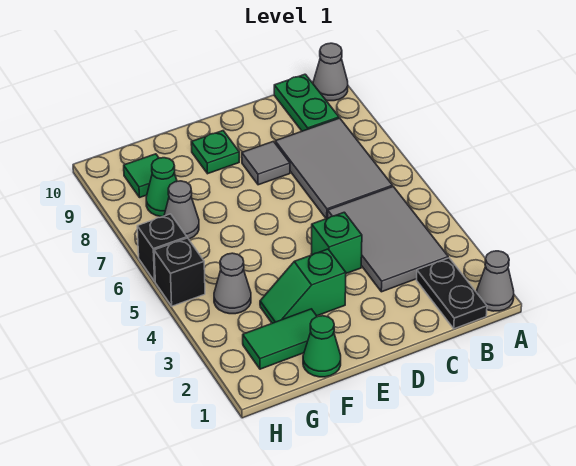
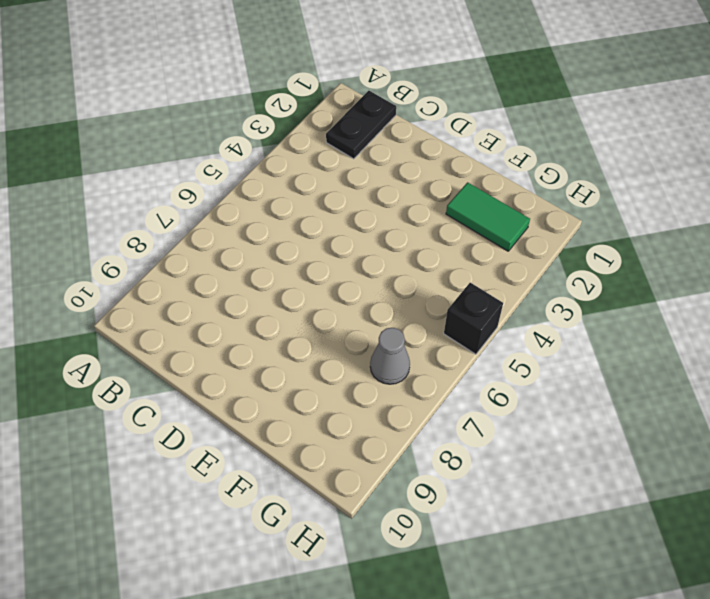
none -> grey 1x1 cone [477,251,514,311]
none -> grey 1x1 cone [313,43,348,101]
none -> grey 2x3 tile [328,187,448,292]

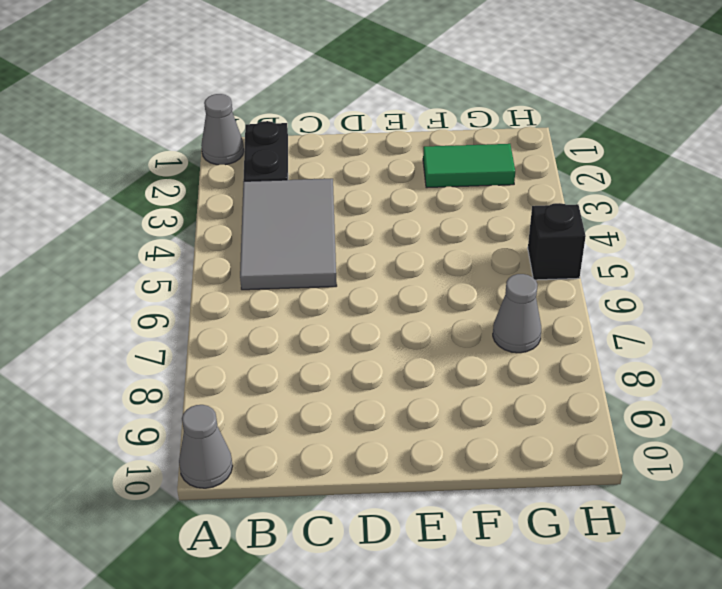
none -> grey 2x3 tile [275,118,392,219]
none -> green 1x2 plate [274,74,339,131]
none -> green 1x1 brick [311,212,362,274]

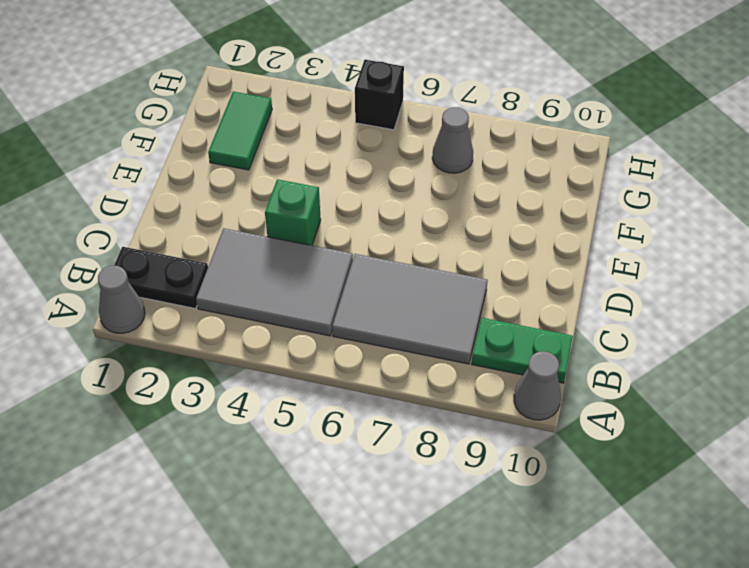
none -> grey 1x1 tile [242,141,290,185]
none -> green 1x2 slope [260,249,346,323]
none -> green 1x1 plate [191,131,239,174]

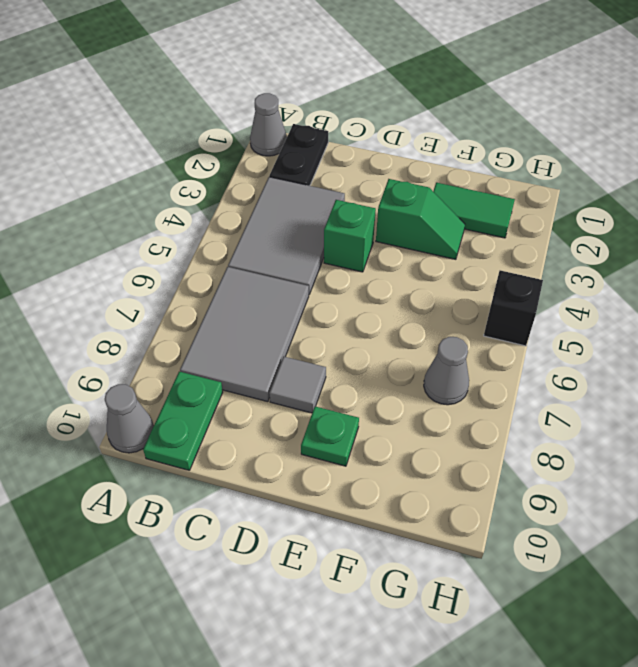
none -> green 1x1 cone [303,316,341,377]
none -> grey 1x1 cone [214,253,251,314]
none -> green 1x1 cone [146,158,177,217]

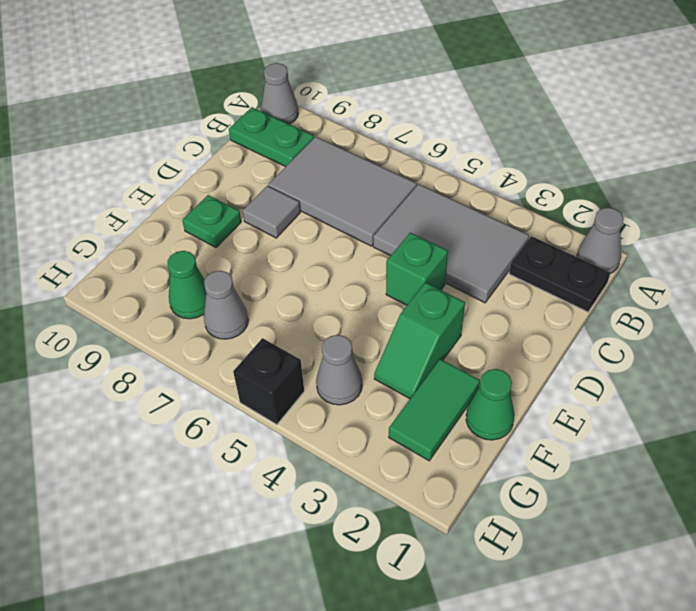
none -> green 1x1 tile [124,154,159,198]
none -> black 1x1 brick [137,214,187,281]

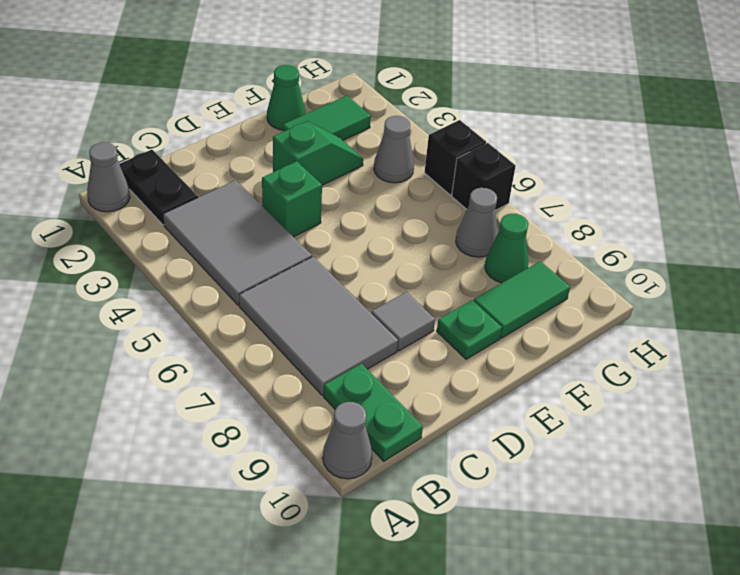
green 1x2 tile [474,261,570,338] -> green 1x1 tile [124,154,159,198]

